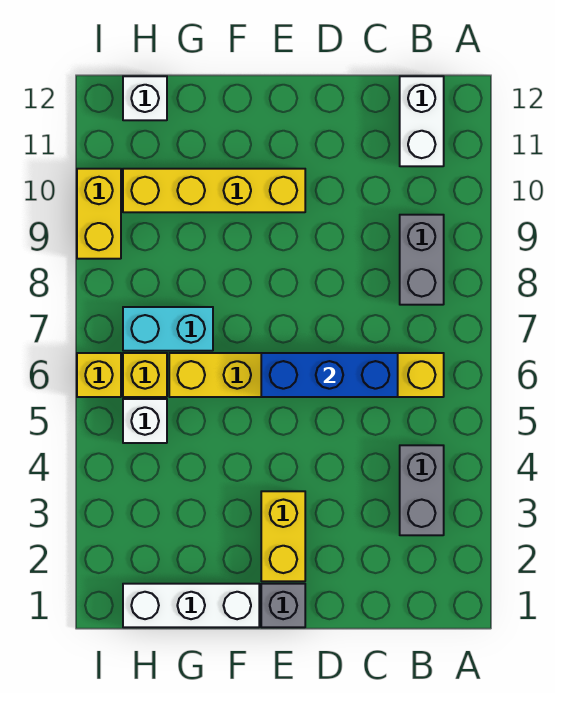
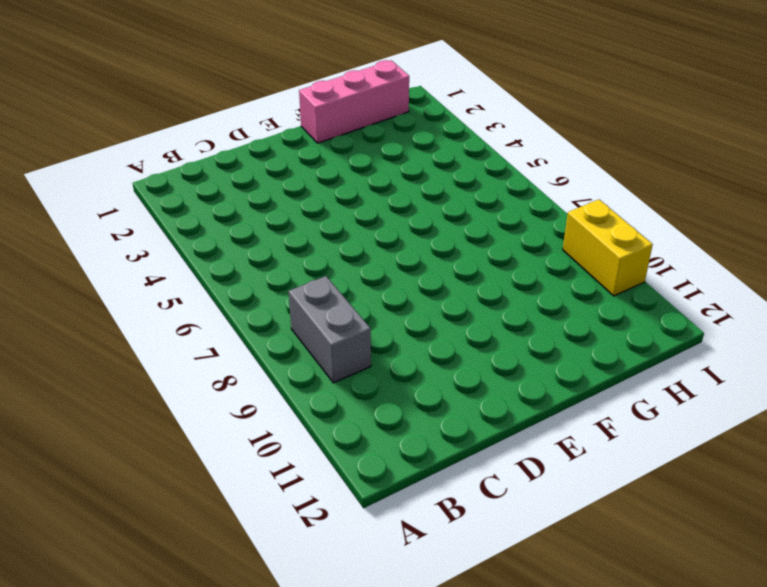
pink 1x3 brick [299,60,409,143] -> white 1x3 brick [123,584,259,627]
none -> grey 1x2 brick [400,445,444,535]
none -> yellow 1x6 brick [169,353,444,397]
none -> white 1x2 brick [400,76,444,166]

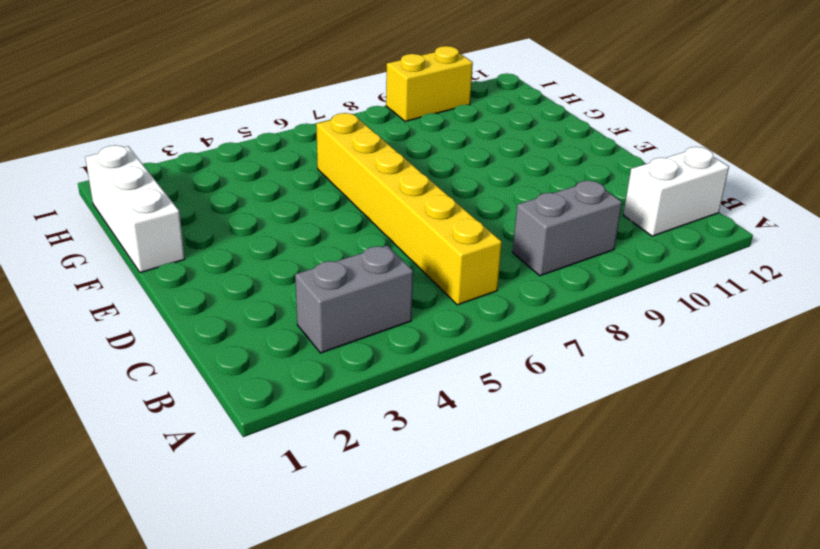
none -> grey 1x1 brick [261,584,305,627]
none -> yellow 1x2 brick [261,491,305,581]
none -> yellow 1x4 brick [123,169,305,212]

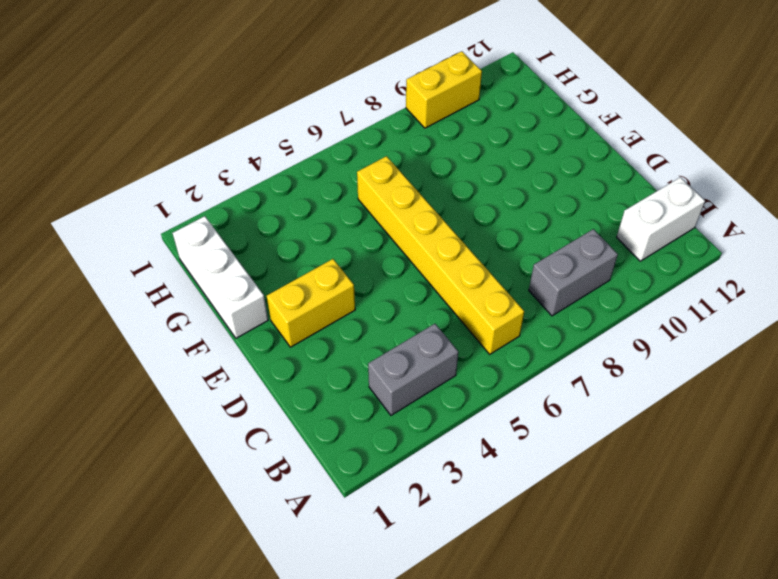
none -> grey 1x1 brick [261,584,305,627]
none -> yellow 1x4 brick [123,169,305,212]
none -> cyan 1x2 brick [123,307,213,351]

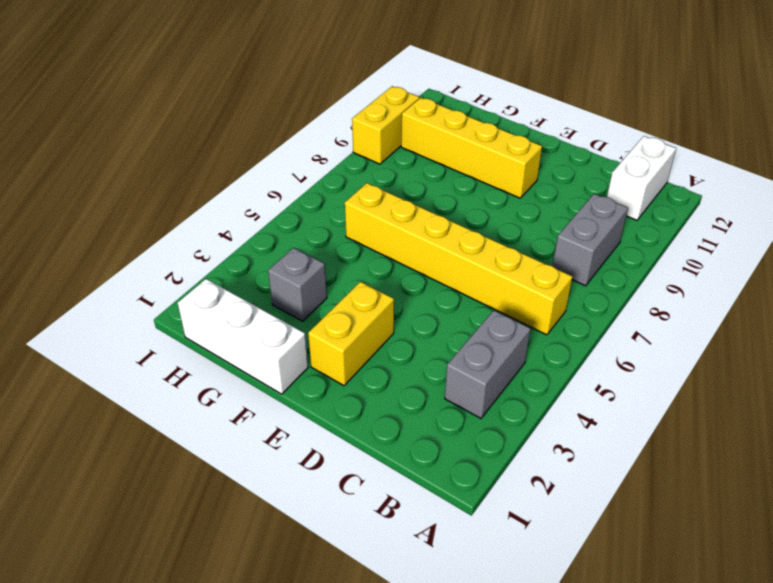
grey 1x1 brick [268,248,327,321] -> grey 1x1 brick moved to [261,584,305,627]
none -> cyan 1x2 brick [123,307,213,351]
none -> white 1x1 brick [123,399,167,443]
none -> yellow 1x1 brick [123,353,167,397]

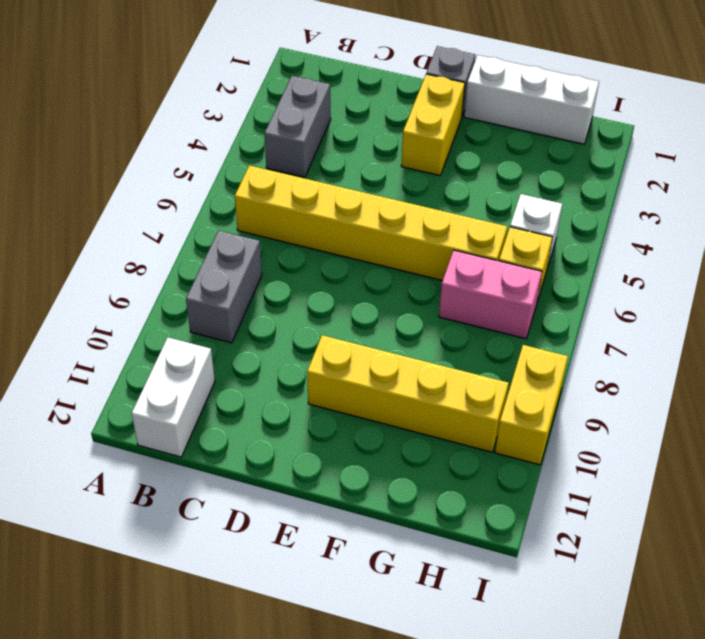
pink 1x2 brick [439,250,542,339] -> cyan 1x2 brick [123,307,213,351]
none -> white 1x1 brick [123,76,167,120]
none -> yellow 1x1 brick [77,353,121,397]
none -> blue 1x3 brick [261,353,398,397]

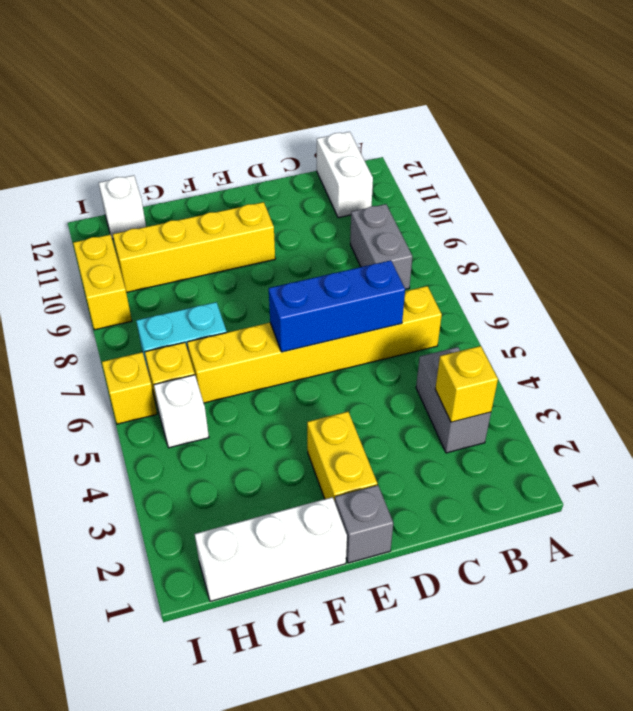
yellow 1x1 brick [435,346,498,422] -> none

